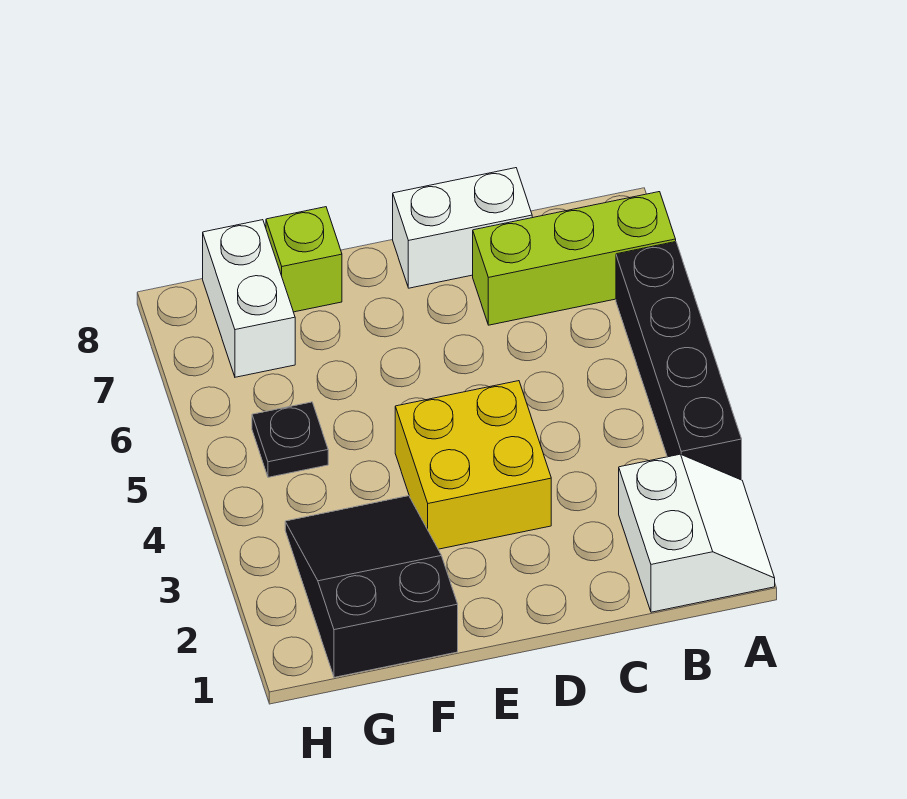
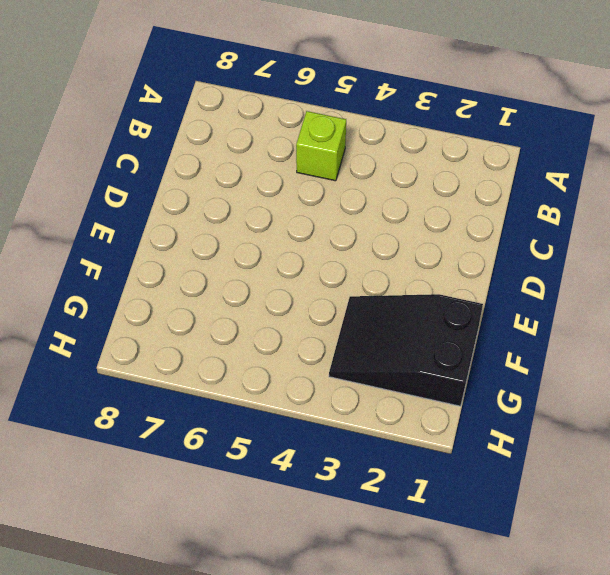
lime 1x1 brick [296,111,346,181] -> lime 1x1 brick moved to [266,207,342,312]
none -> white 2x2 slope [619,454,775,612]
none -> black 1x4 brick [616,242,742,480]

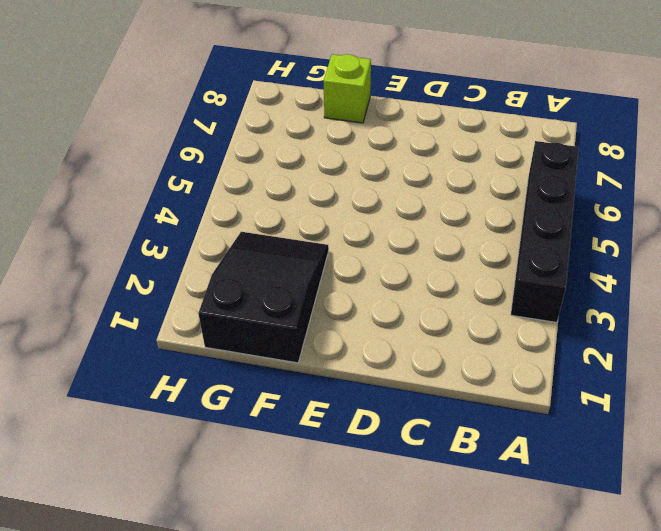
none -> white 2x2 slope [619,454,775,612]
none -> lime 1x3 brick [473,192,676,325]

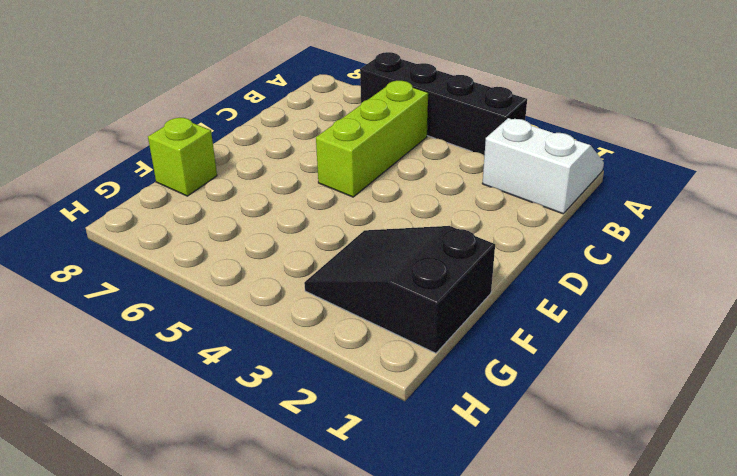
lime 1x3 brick [316,81,428,197] -> lime 1x3 brick moved to [473,192,676,325]
none -> white 1x2 brick [393,168,532,288]
none -> yellow 2x2 brick [395,381,551,549]

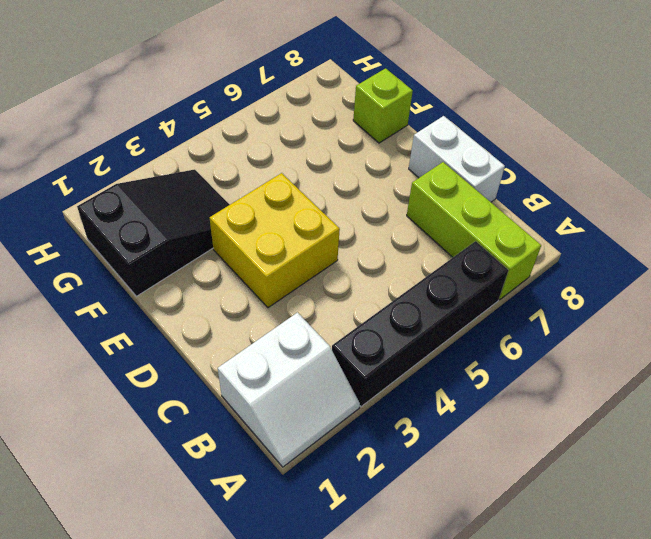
none -> black 1x1 plate [252,402,328,477]
none -> white 1x2 brick [203,220,295,377]

